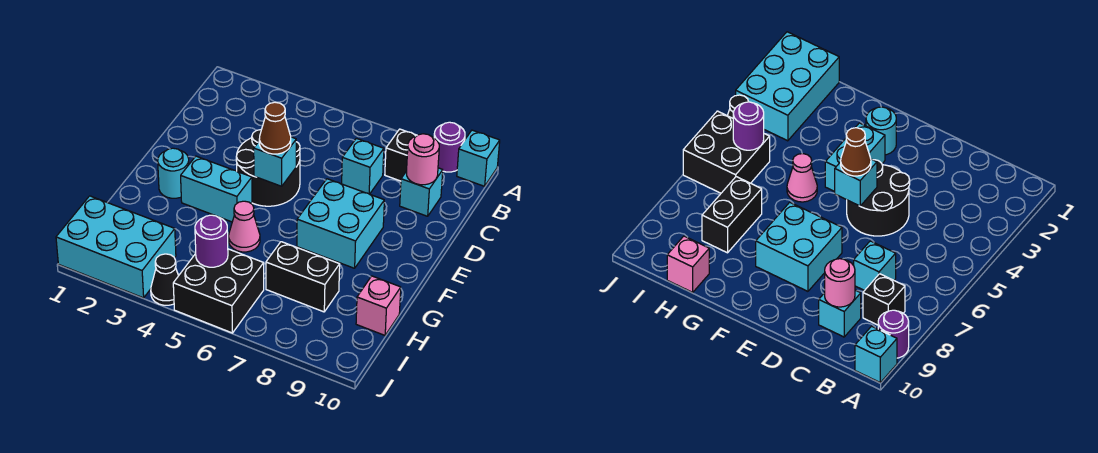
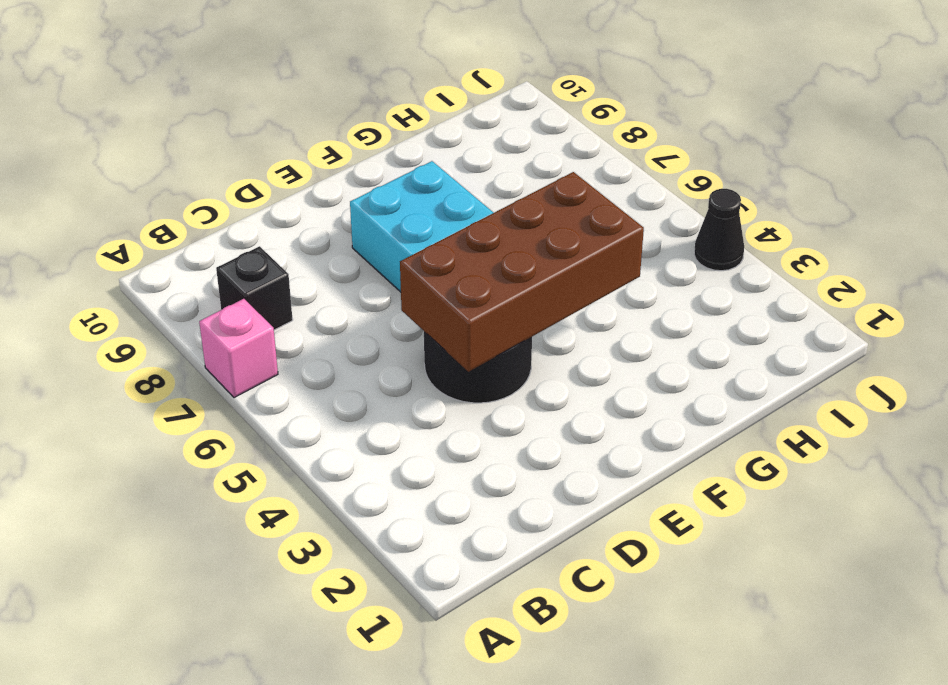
pink 1x1 brick [199,299,278,398] -> pink 1x1 brick moved to [356,276,401,335]
brown 2x4 brick [400,172,644,372] -> cyan 1x1 brick [254,137,296,186]
none -> purple 1x1 round brick [434,122,465,172]
none -> cyan 1x1 brick [457,130,500,186]
none -> cyan 1x1 brick [342,138,384,194]

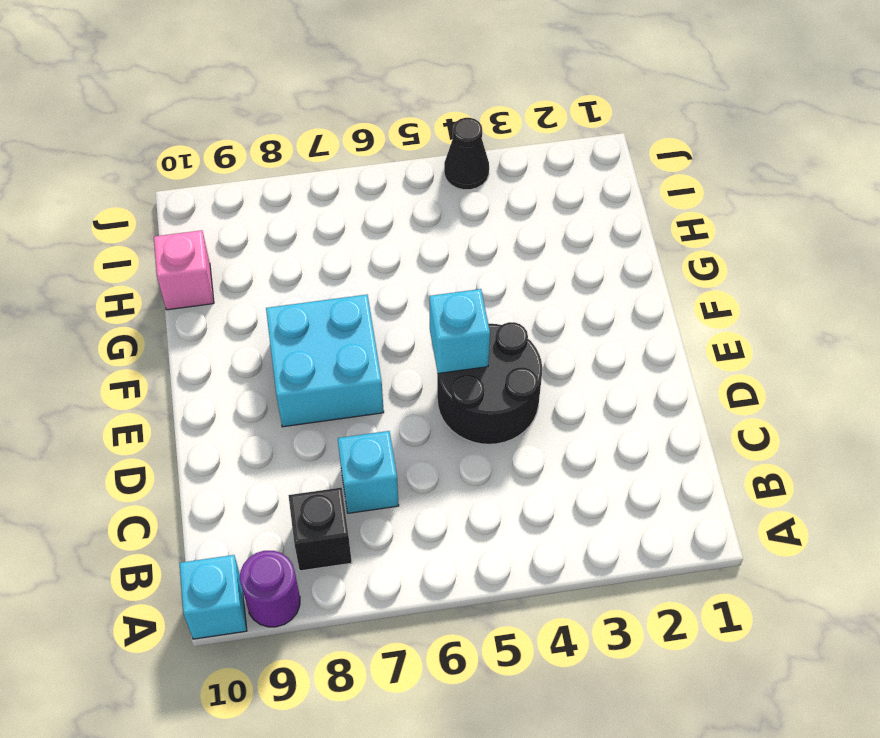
none -> cyan 1x1 brick [400,168,443,216]
none -> cyan 1x1 round brick [158,148,189,198]
none -> cyan 1x2 brick [181,156,252,222]

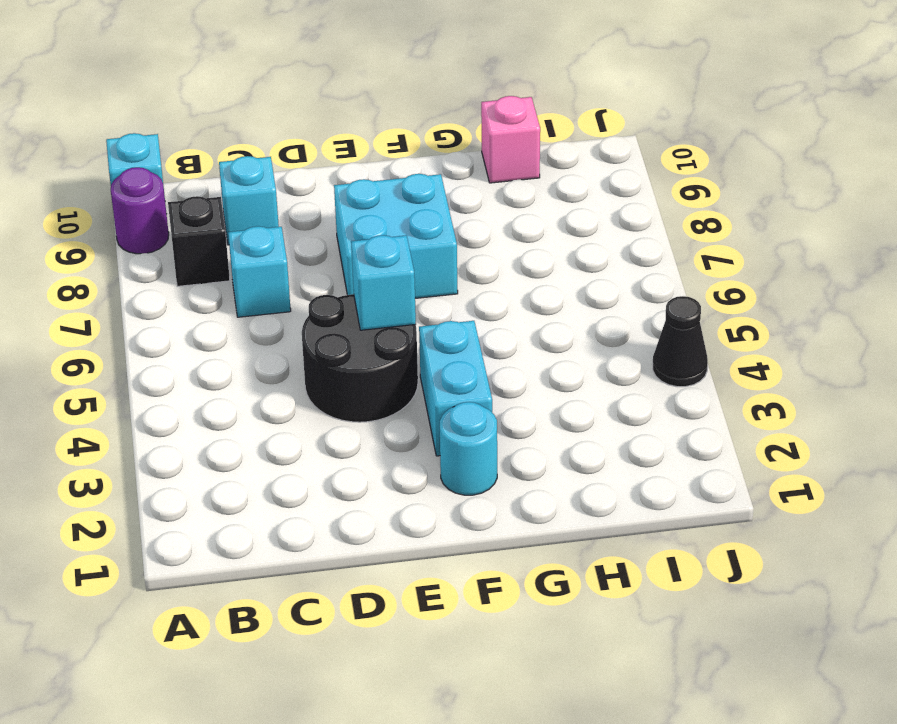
none -> pink 1x1 cone [229,201,260,252]
none -> black 1x2 brick [266,242,340,312]
none -> cyan 2x3 brick [56,196,176,298]

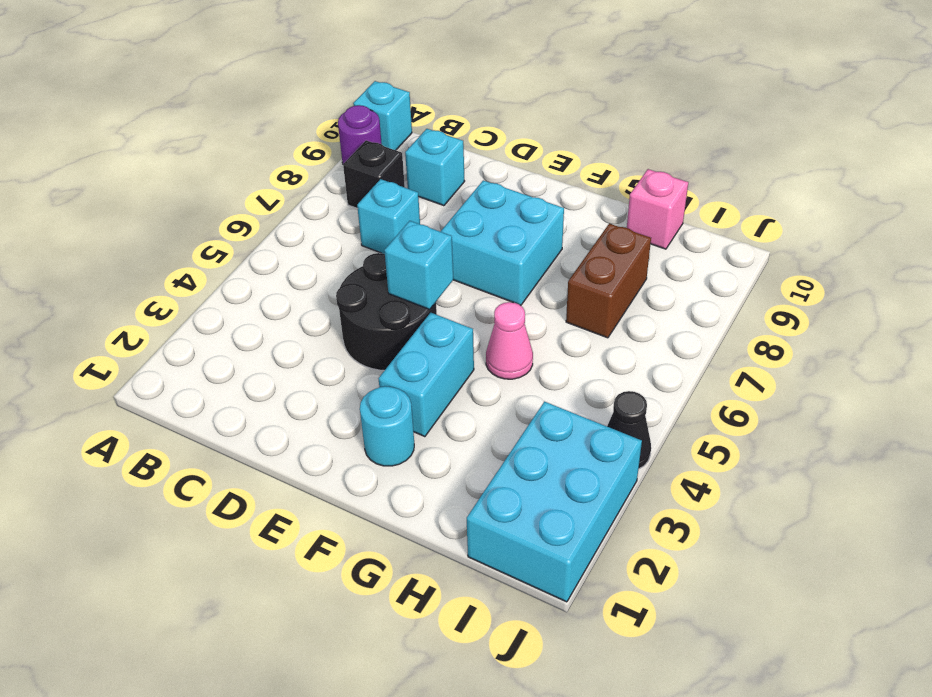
brown 1x2 brick [566,223,651,338] -> black 1x2 brick [266,242,340,312]
none -> black 2x2 brick [173,249,264,333]
none -> pink 1x1 round brick [407,134,439,185]
none -> purple 1x1 round brick [195,215,228,267]

